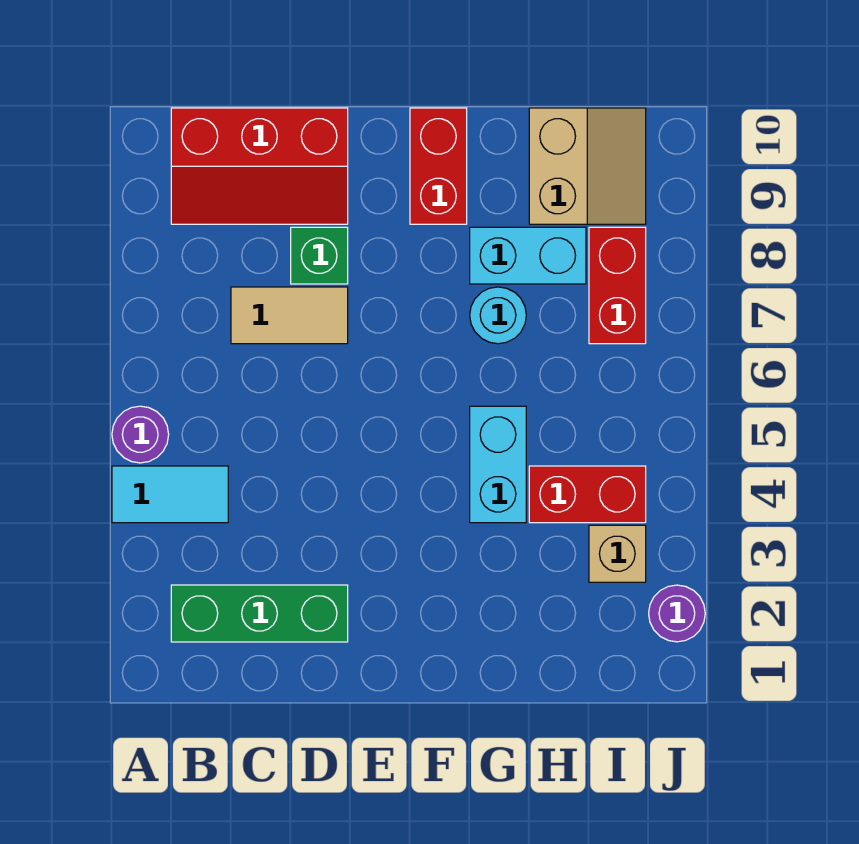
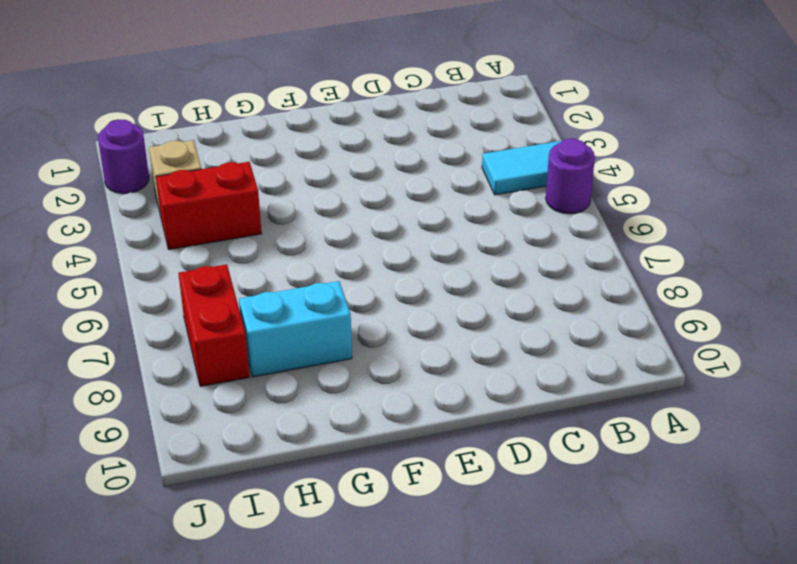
none -> green 1x3 brick [171,585,348,642]
none -> red 2x3 slope [171,108,348,224]
none -> tan 1x2 tile [231,287,348,344]

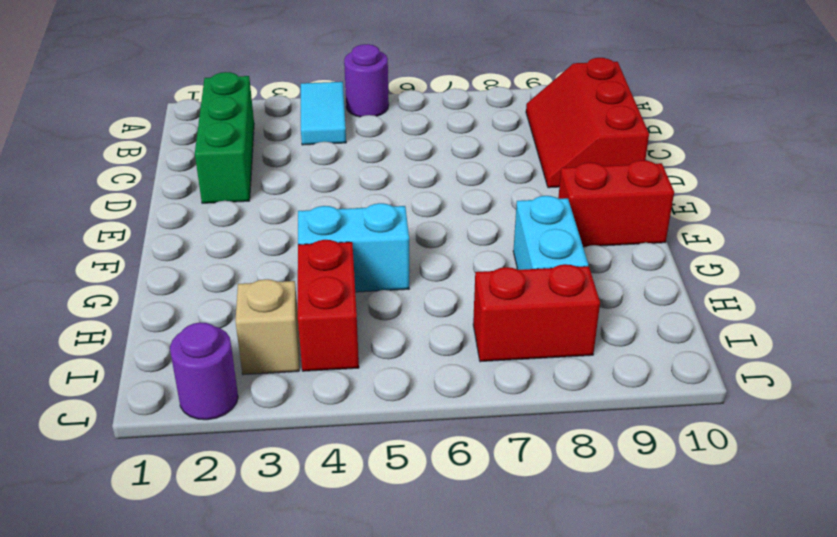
none -> tan 1x2 tile [231,287,348,344]
none -> green 1x1 brick [291,227,348,284]
none -> cyan 1x1 round brick [470,287,526,344]

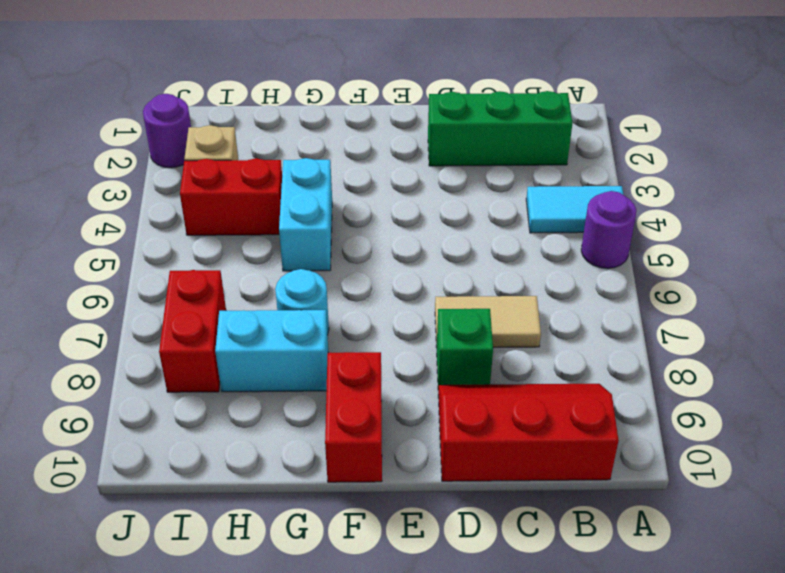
none -> tan 2x2 slope [529,108,646,224]

